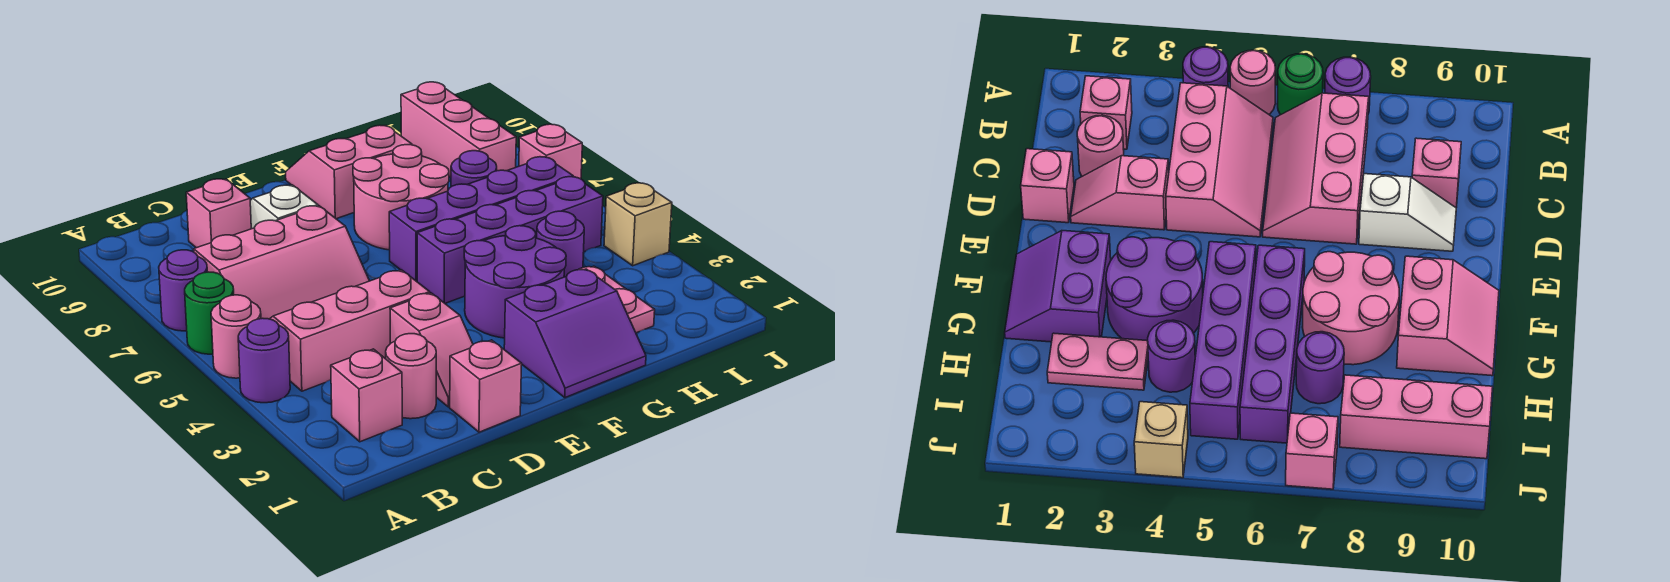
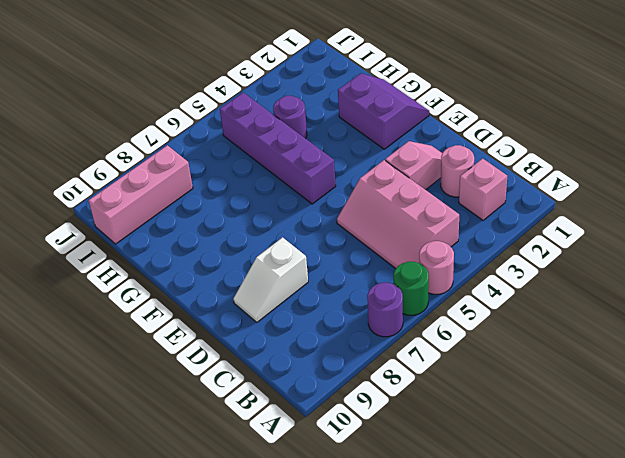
none -> purple 1x1 round brick [238,318,290,403]
none -> pink 2x3 slope [194,206,369,319]
none -> pink 1x1 brick [186,179,251,248]

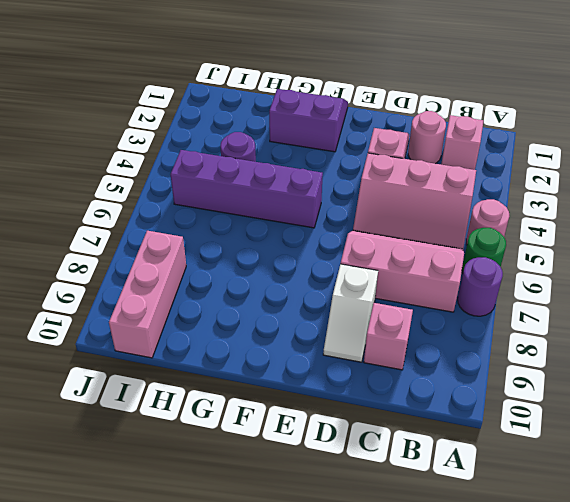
none -> purple 1x1 round brick [238,318,290,403]
none -> pink 1x1 brick [450,340,522,432]
none -> purple 2x2 round brick [464,226,566,338]

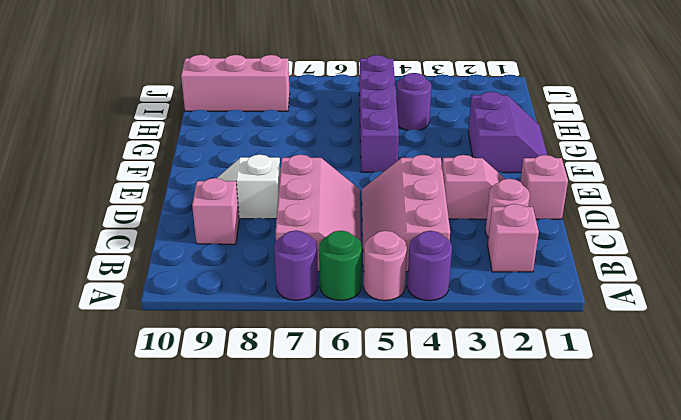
none -> purple 2x2 round brick [464,226,566,338]
none -> purple 1x4 brick [389,157,573,282]
none -> pink 2x2 round brick [353,145,449,250]

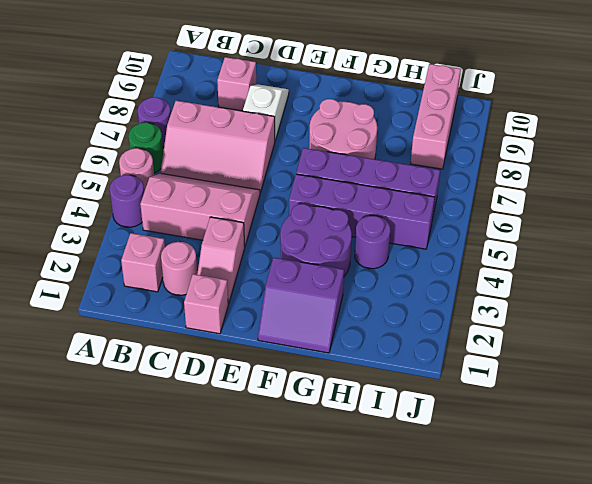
none -> pink 2x2 slope [286,125,412,219]
none -> pink 1x2 plate [578,266,655,333]
none -> purple 1x1 round brick [451,151,497,187]

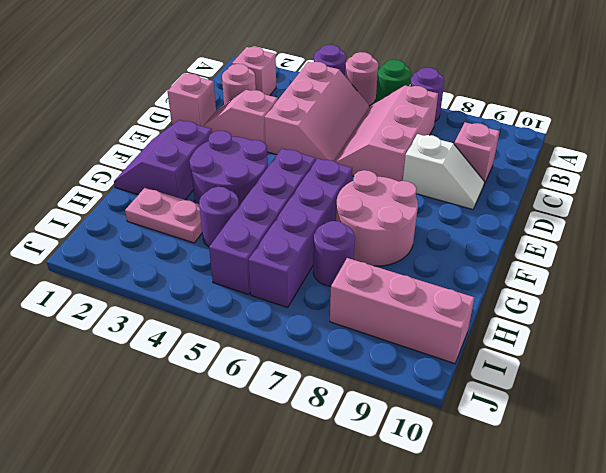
none -> pink 2x2 slope [286,125,412,219]
none -> tan 1x1 brick [604,183,672,266]
none -> pink 1x1 brick [519,124,582,179]

